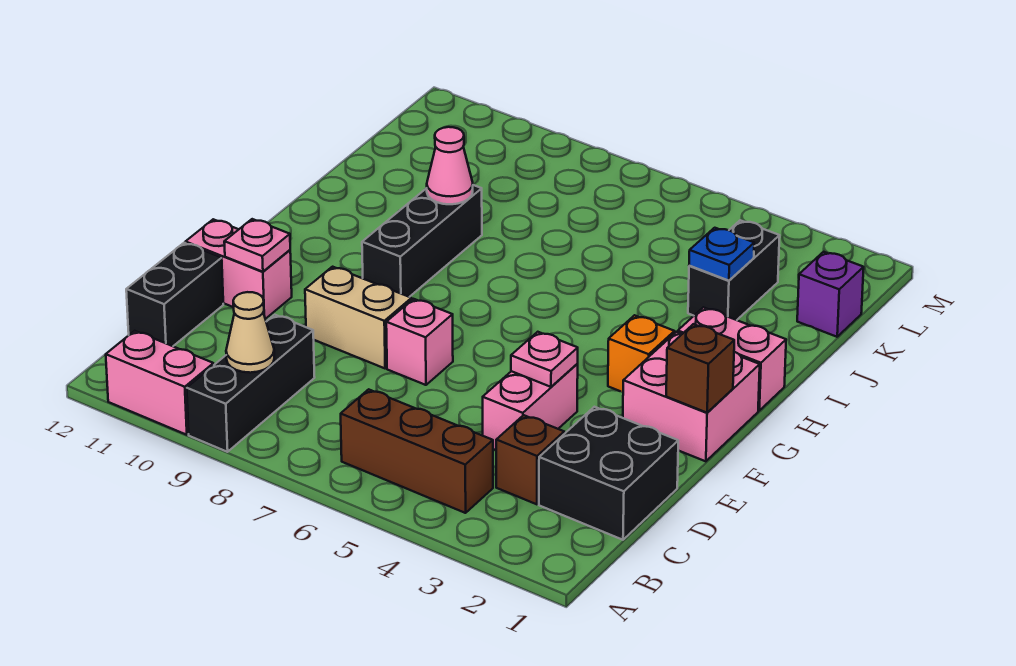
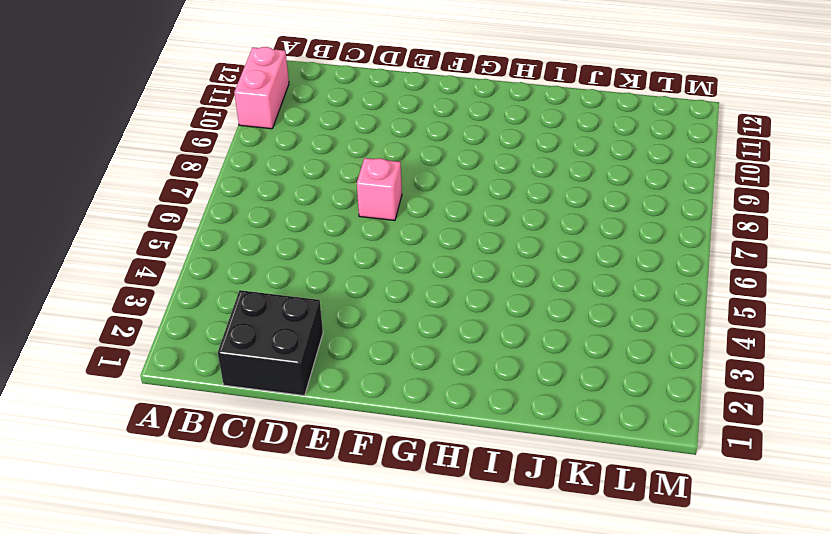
none -> black 1x3 brick [187,315,315,452]
none -> brown 1x3 brick [341,389,493,513]
none -> brown 1x1 brick [496,415,564,504]

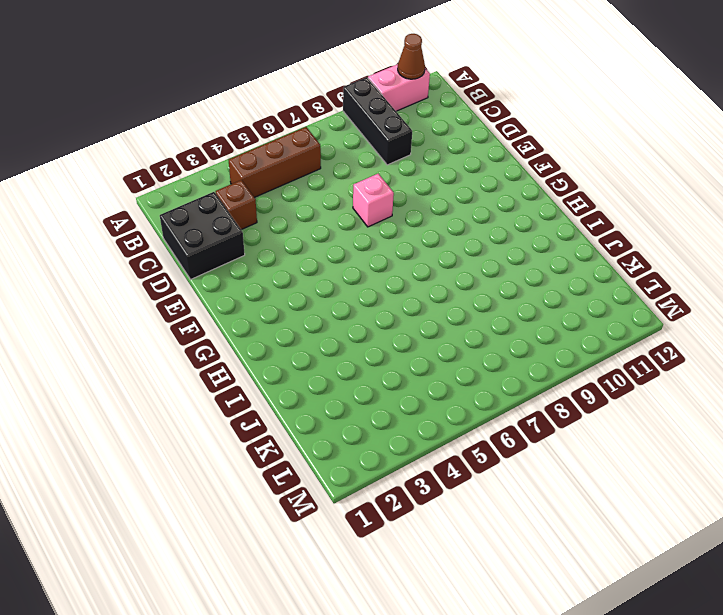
brown 1x1 cone [398,34,425,79] -> none
none -> black 1x2 brick [126,243,223,346]
none -> pink 1x2 brick [483,364,578,450]
none -> tan 1x2 brick [305,267,412,368]

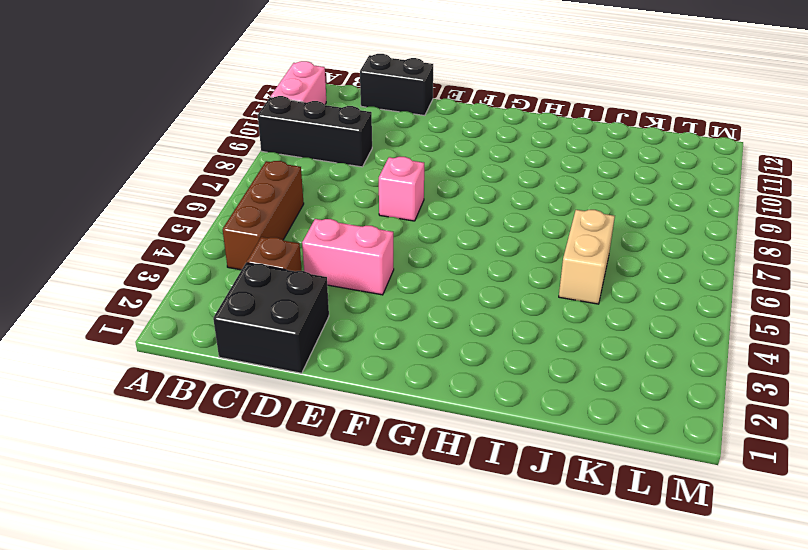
tan 1x2 brick [559,210,615,304] -> tan 1x2 brick moved to [305,267,412,368]
none -> pink 1x2 brick [186,219,292,319]
none -> pink 2x2 brick [623,332,760,461]
none -> orange 1x1 brick [608,315,675,392]

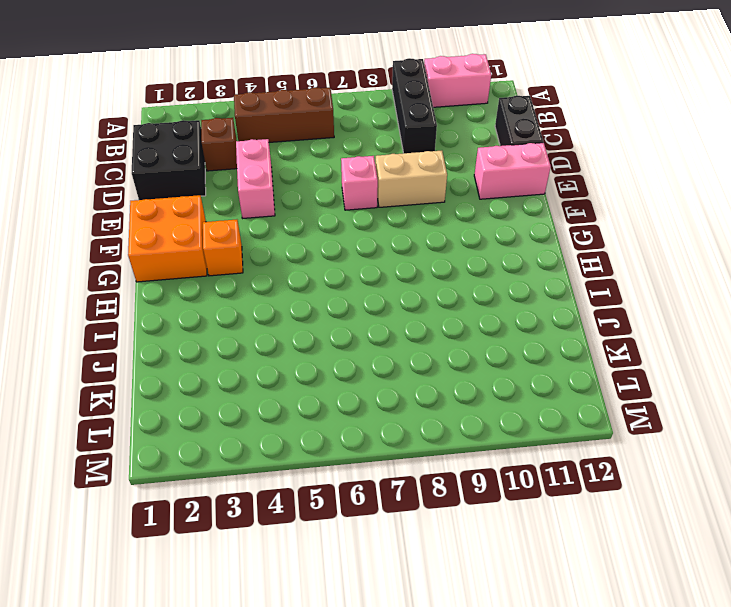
orange 2x2 brick [128,195,207,282] -> pink 2x2 brick [623,332,760,461]
none -> black 1x3 brick [362,185,482,297]
none -> pink 1x2 brick [678,307,786,410]
none -> black 1x2 brick [688,220,780,320]

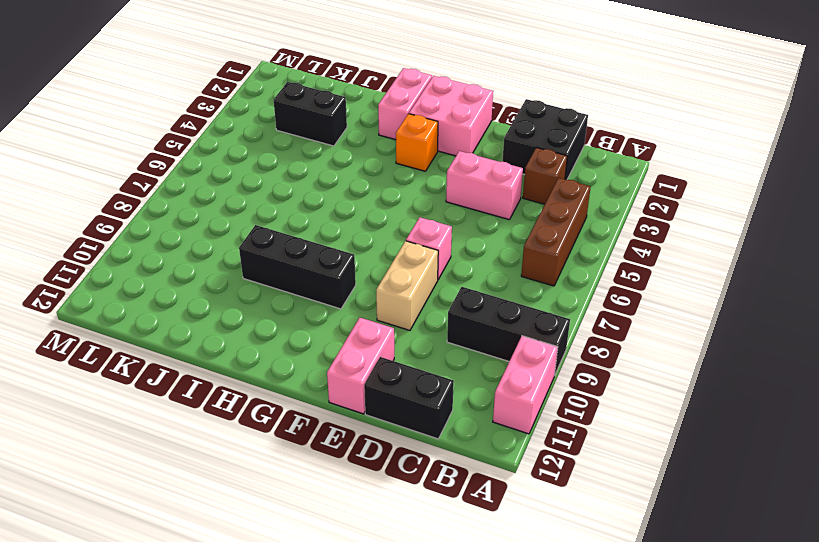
none -> purple 1x1 brick [797,252,864,337]
none -> tan 1x1 cone [226,292,274,373]
none -> pink 1x1 plate [511,332,578,387]

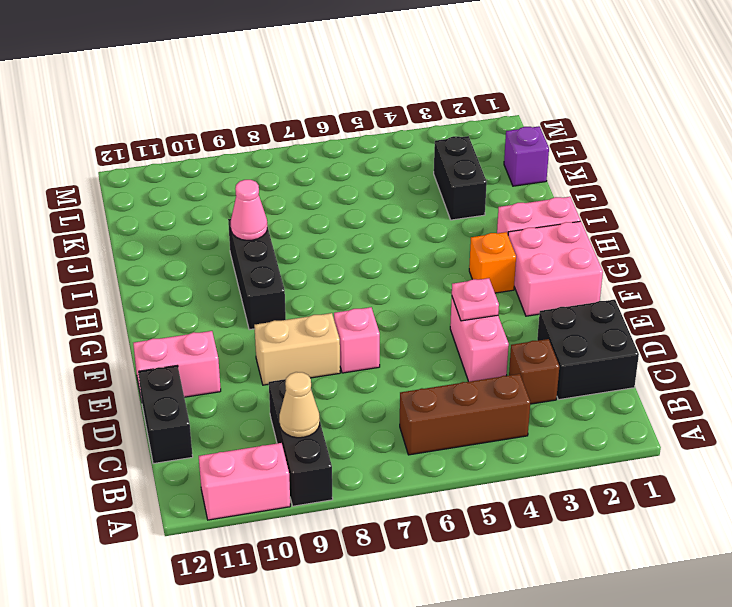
none -> pink 1x1 plate [224,219,290,272]
none -> brown 1x1 brick [666,324,734,413]
none -> blue 1x1 plate [689,228,754,281]

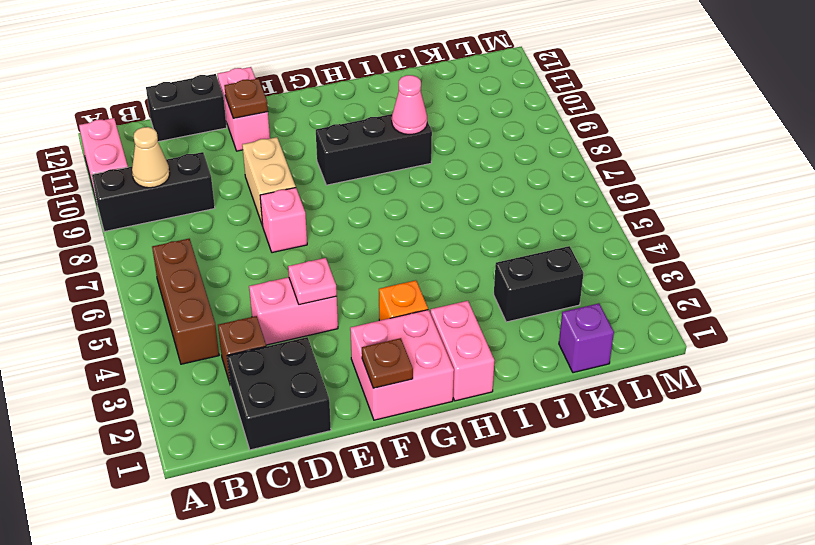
brown 1x1 plate [224,79,268,118] -> pink 1x1 plate [224,219,290,272]
brown 1x1 plate [362,338,413,388] -> brown 1x1 brick [666,324,734,413]
none -> blue 1x1 plate [689,228,754,281]

